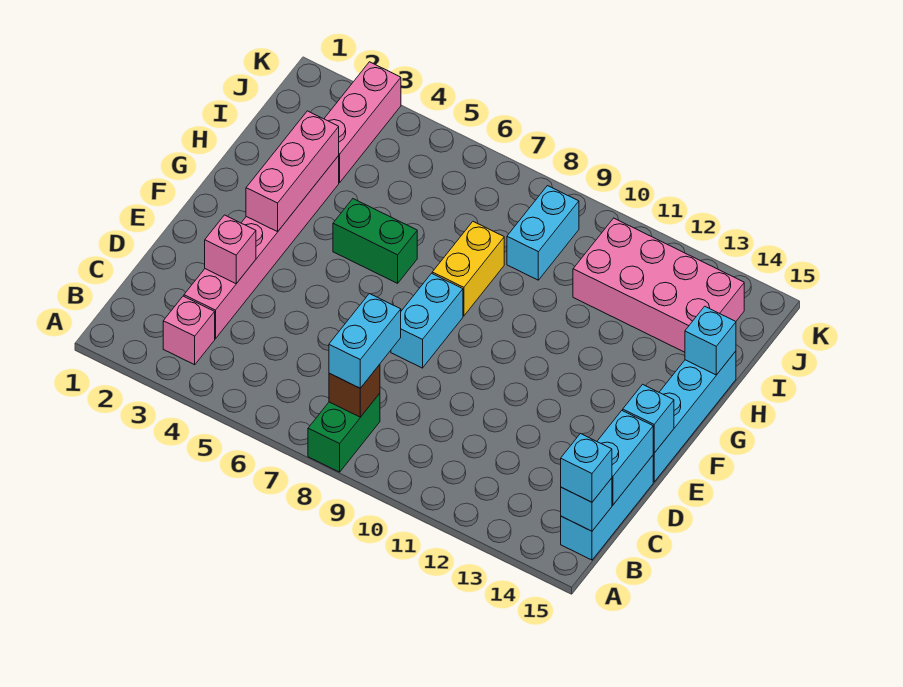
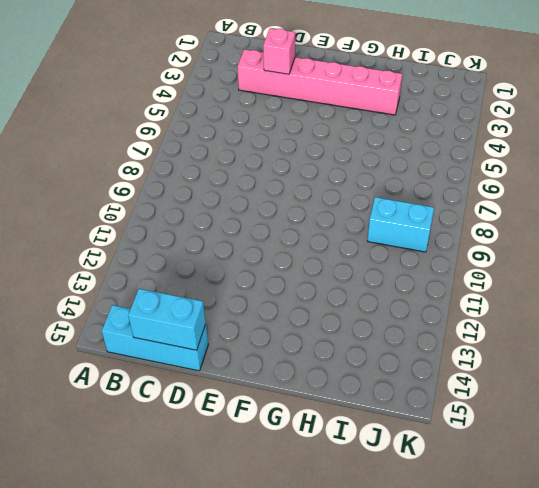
none -> green 1x2 brick [308,393,380,472]
none -> pink 1x1 brick [163,296,215,365]
none -> cyan 1x2 brick [391,273,463,368]

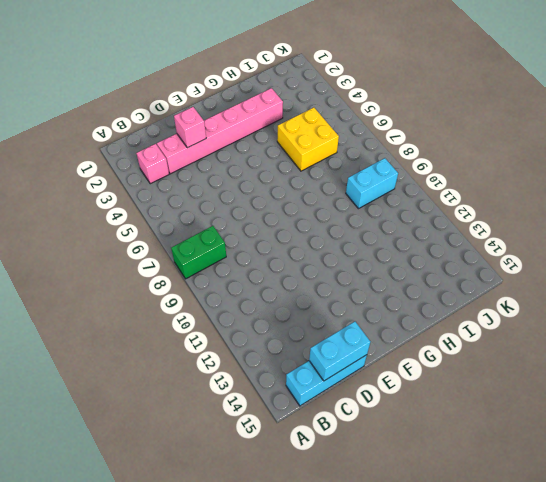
yellow 2x2 brick [277,108,339,171] -> none
none -> cyan 1x2 brick [391,273,463,368]
none -> cyan 1x4 brick [653,351,736,482]
none -> green 1x2 brick [333,199,417,283]

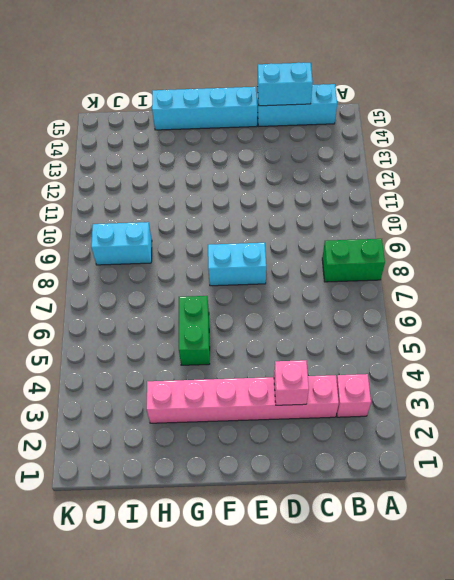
none -> yellow 1x2 brick [432,222,504,316]
none -> pink 1x3 brick [324,62,401,182]
none -> pink 2x4 brick [573,218,744,352]

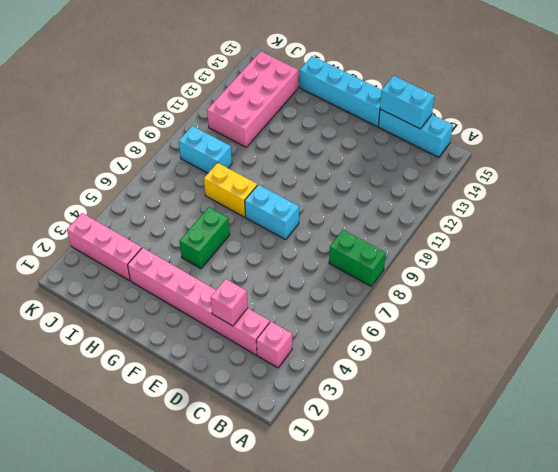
none -> brown 1x1 brick [329,364,380,417]
none -> cyan 1x1 brick [561,478,612,531]
none -> cyan 1x1 brick [623,384,674,453]

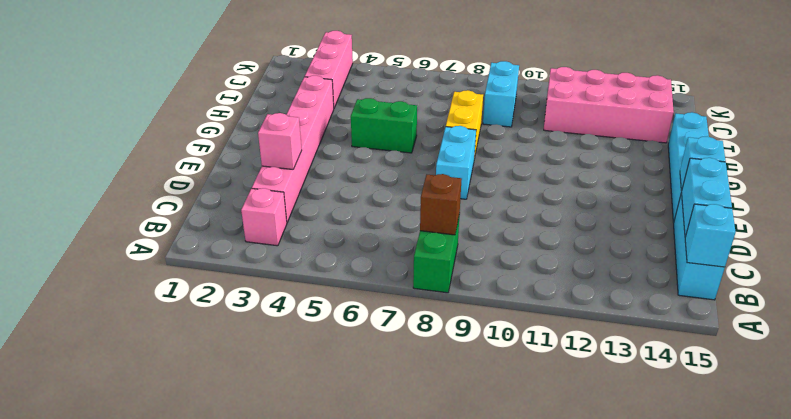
none -> pink 1x3 brick [246,111,339,232]
none -> cyan 1x1 brick [685,306,736,375]
none -> cyan 1x2 brick [329,294,401,388]

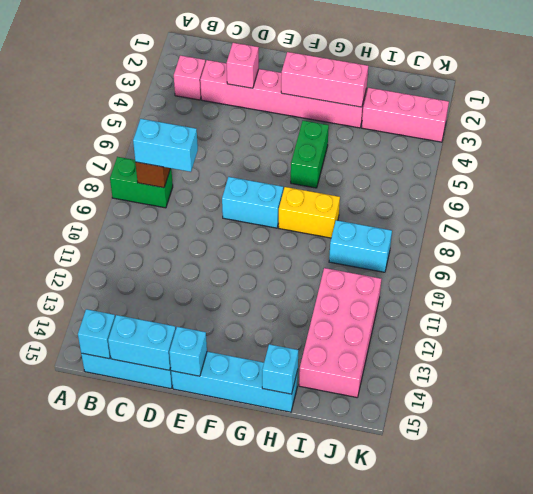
none -> cyan 1x1 brick [561,434,612,502]

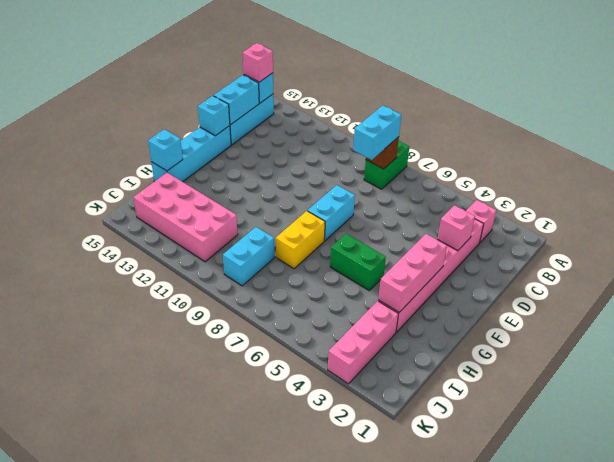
pink 1x1 brick [243,43,273,82] -> cyan 1x1 brick [561,434,612,502]

